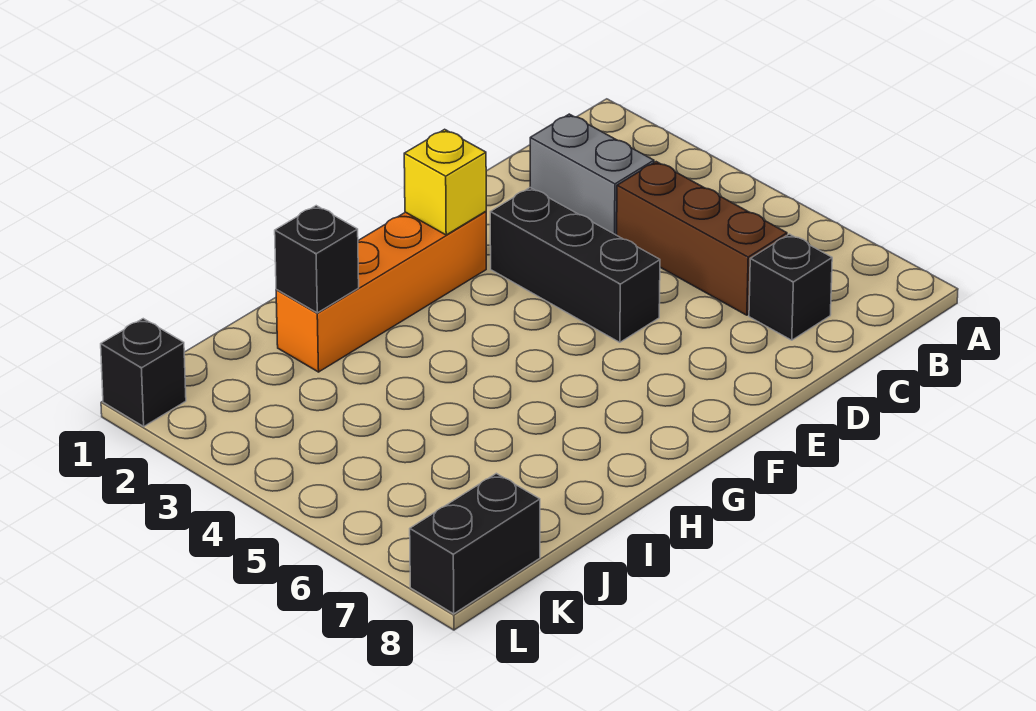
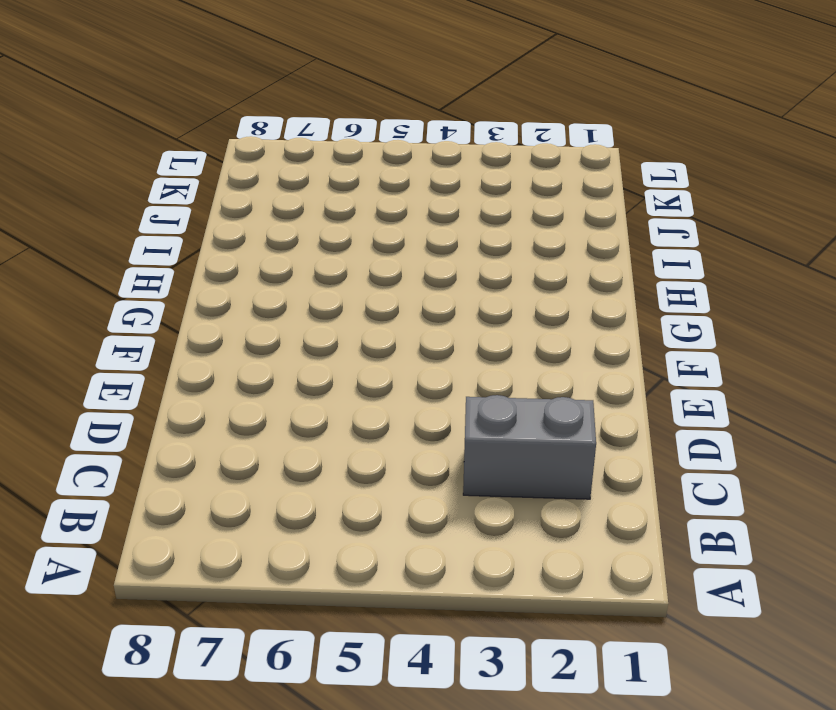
none -> brown 1x3 brick [617,162,787,315]
none -> black 1x1 brick [749,234,832,340]

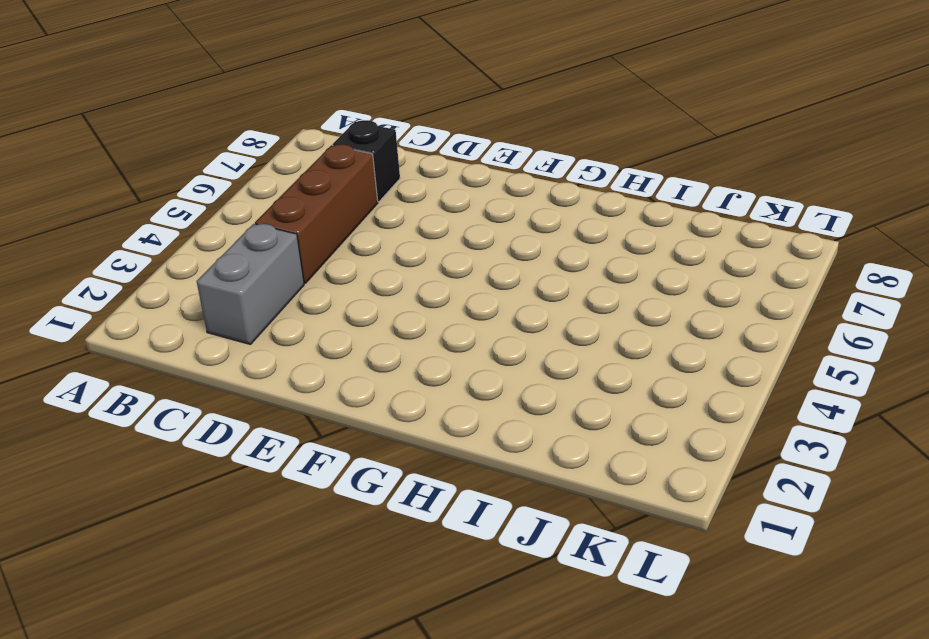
none -> black 1x3 brick [490,188,660,342]
none -> orange 1x4 brick [276,211,486,372]

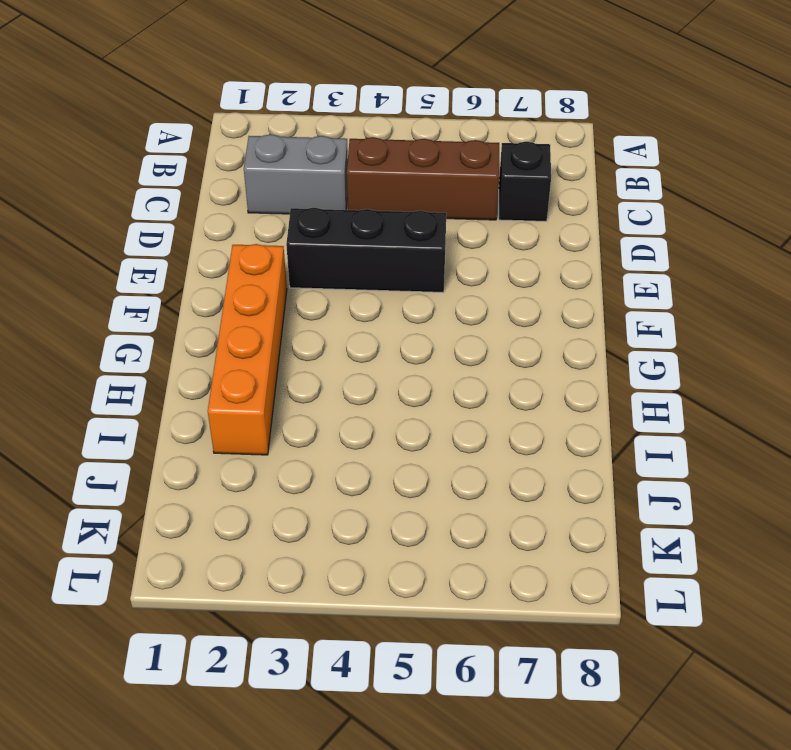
none -> black 1x2 brick [410,473,540,614]
none -> black 1x1 brick [101,319,186,426]

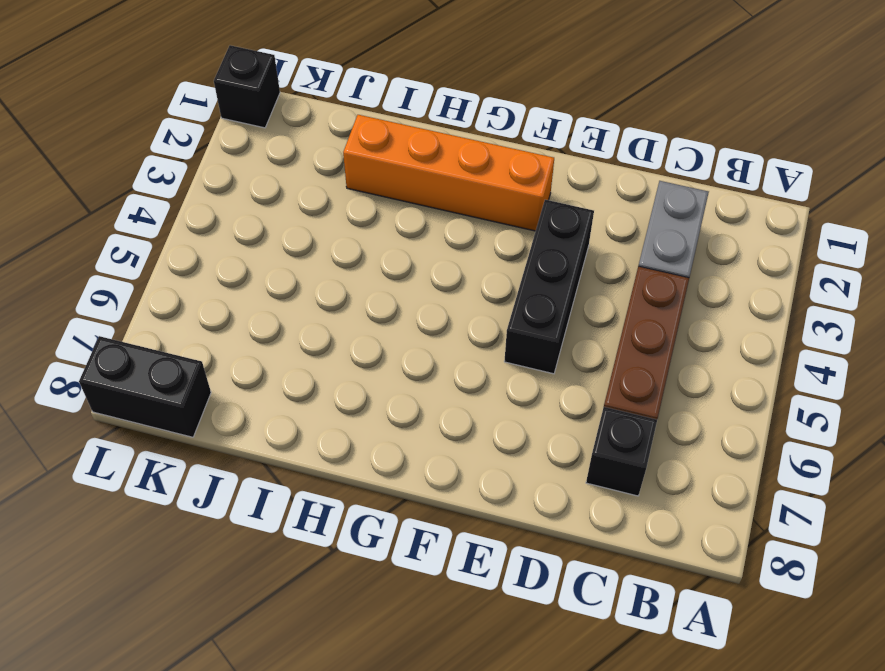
none -> yellow 1x1 brick [404,129,486,235]
none -> black 1x1 brick [275,206,359,313]

